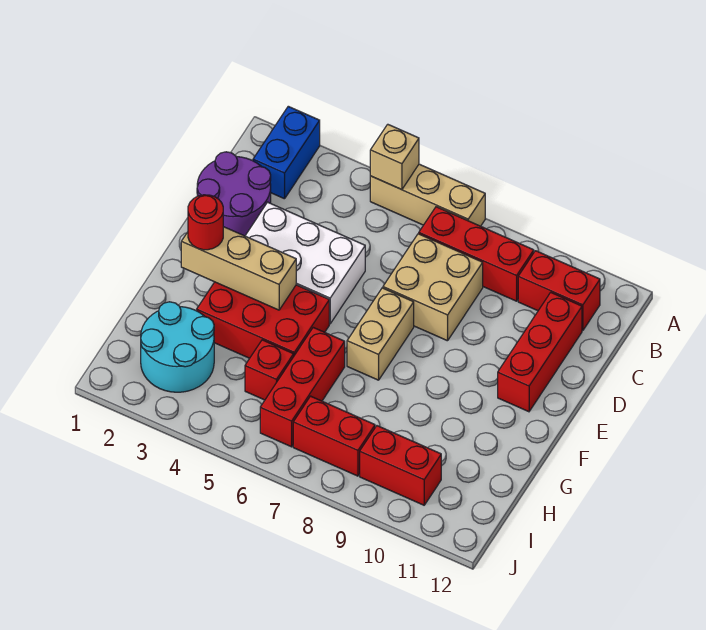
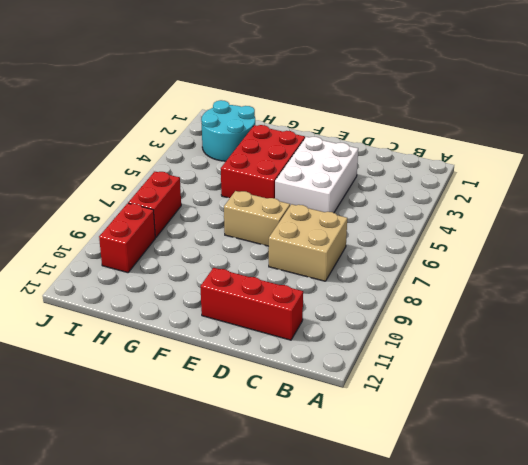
none -> blue 1x2 brick [253,106,320,199]
none -> tan 1x3 brick [370,164,485,226]
none -> red 1x3 brick [419,207,534,301]

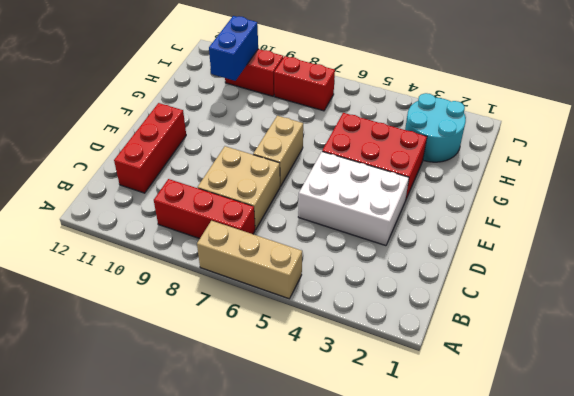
blue 1x2 brick [209,16,258,81] -> blue 1x2 brick moved to [253,106,320,199]
none -> red 1x2 brick [518,251,600,330]
none -> purple 2x2 round brick [197,152,271,236]
none -> red 1x3 brick [260,327,345,447]

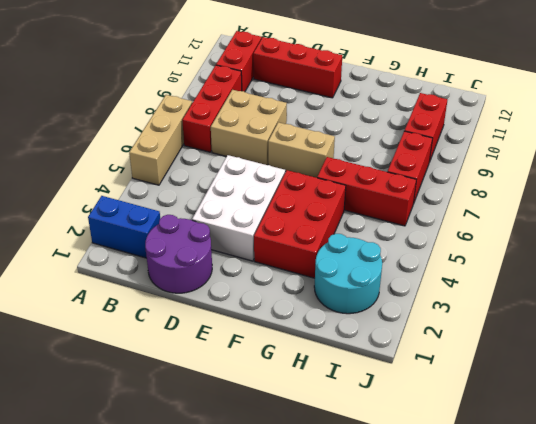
none -> red 1x1 brick [245,340,294,400]
none -> tan 1x1 brick [370,124,419,190]
none -> tan 1x3 brick [181,227,296,310]

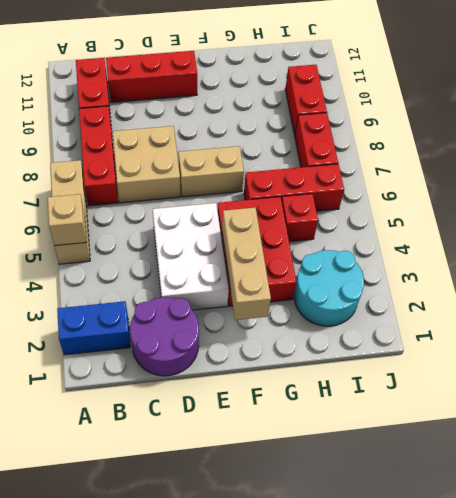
none -> red 1x1 round brick [188,195,223,250]

